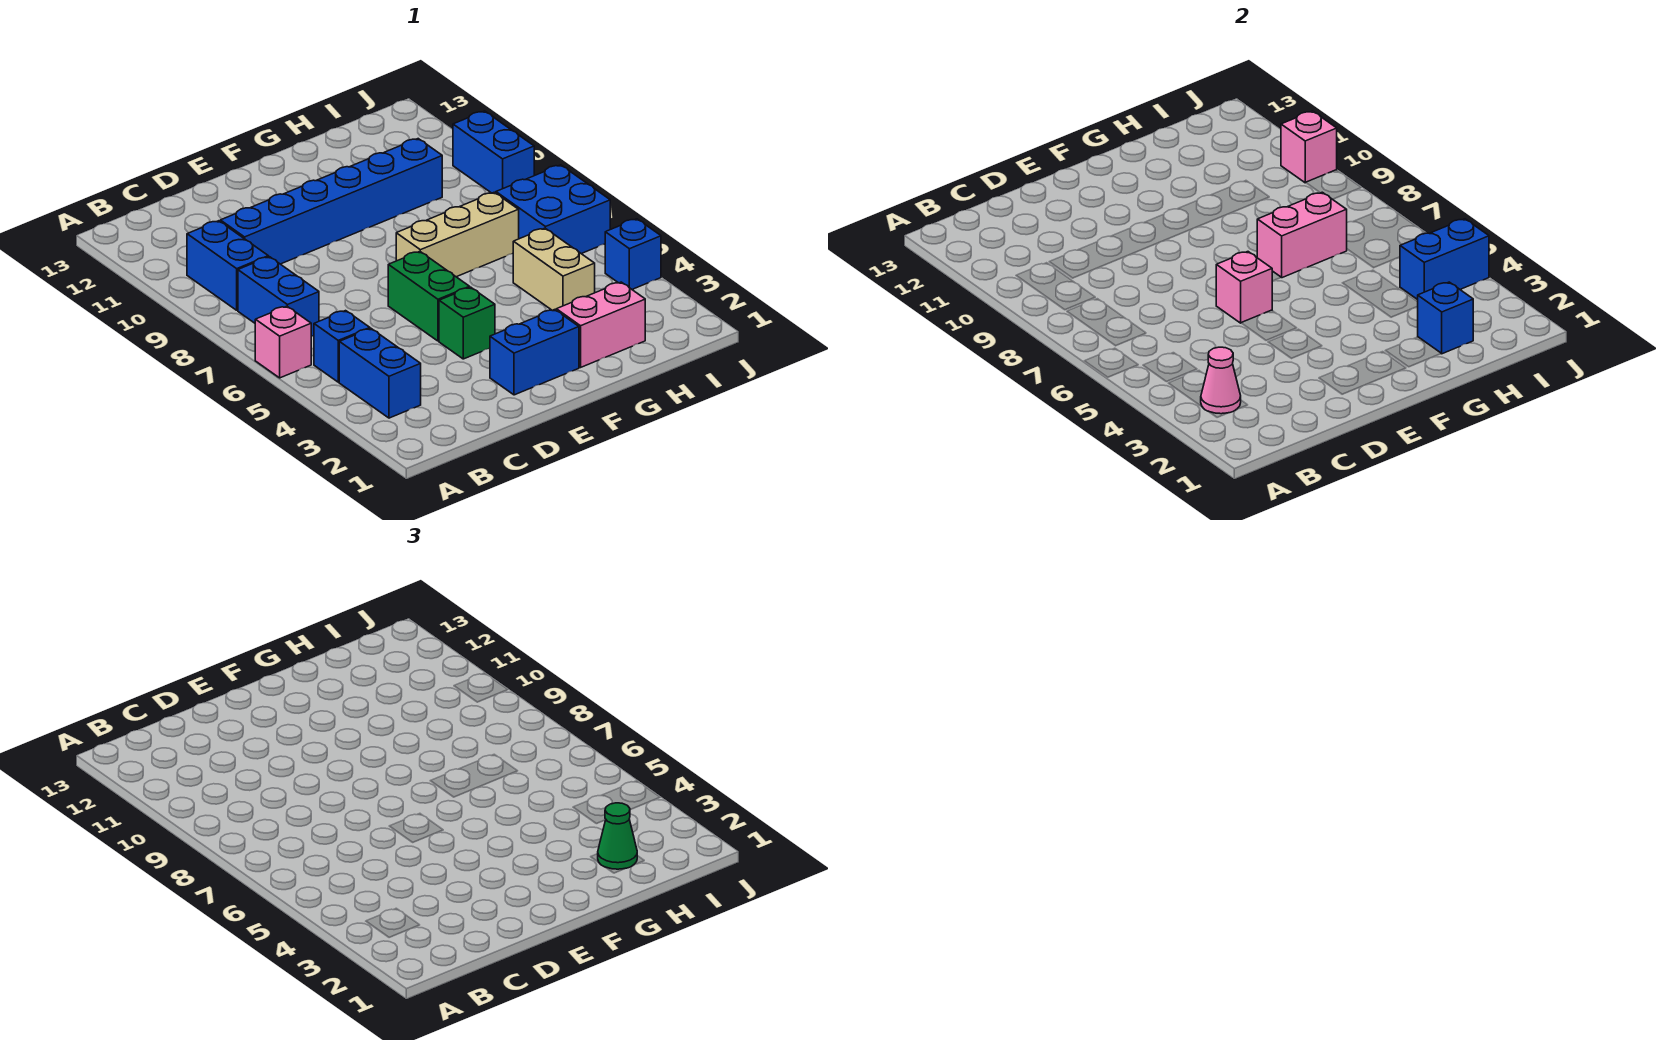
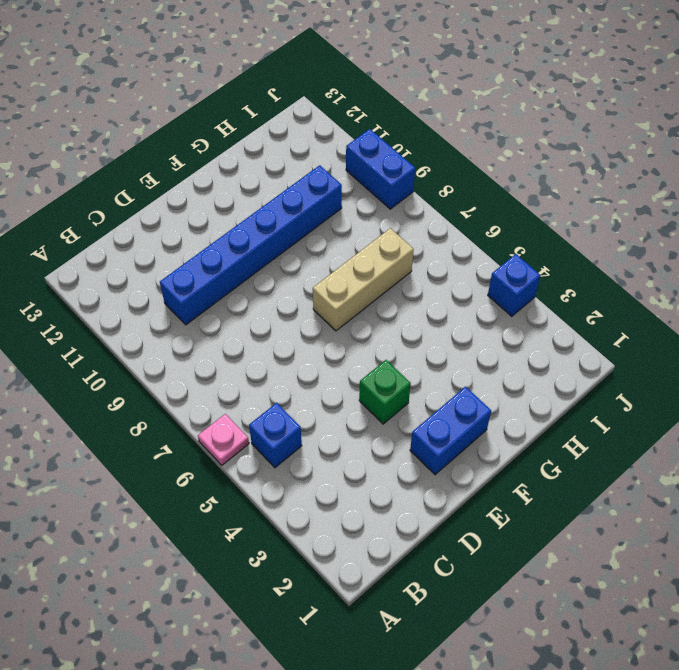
pink 1x1 plate [198,414,249,465] -> pink 1x1 brick [255,306,311,378]
none -> blue 1x2 brick [339,329,421,418]
none -> blue 1x2 brick [238,257,319,336]
none -> blue 1x2 brick [187,221,268,310]

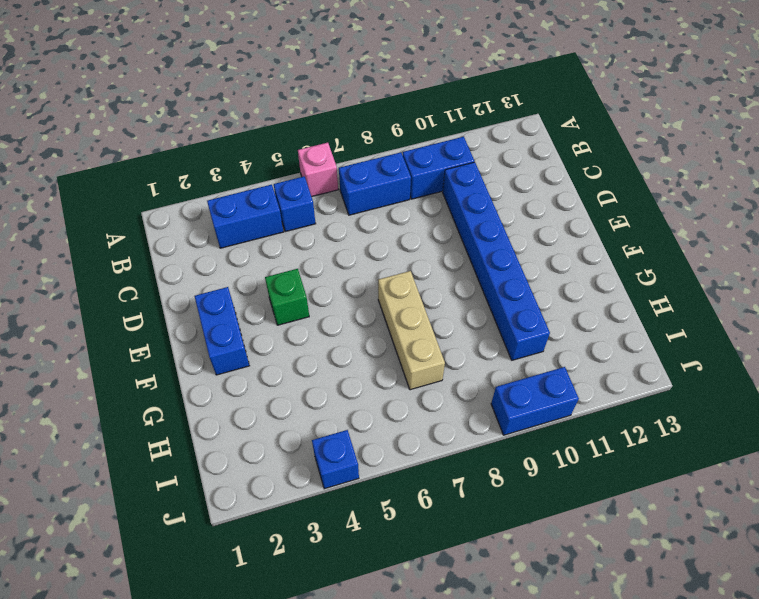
none -> green 1x2 brick [388,252,470,341]
none -> pink 1x2 brick [556,282,645,367]
none -> tan 1x2 brick [513,228,595,310]

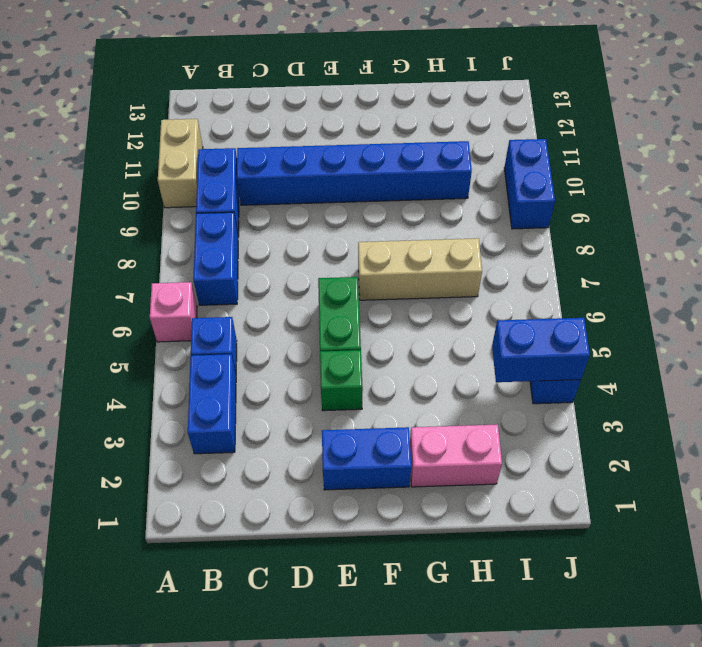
tan 1x2 brick [158,119,203,208] -> tan 1x2 brick moved to [513,228,595,310]
none -> blue 2x2 brick [496,165,610,254]
none -> pink 1x1 cone [1201,347,1241,414]
none -> pink 1x1 brick [1216,252,1272,323]

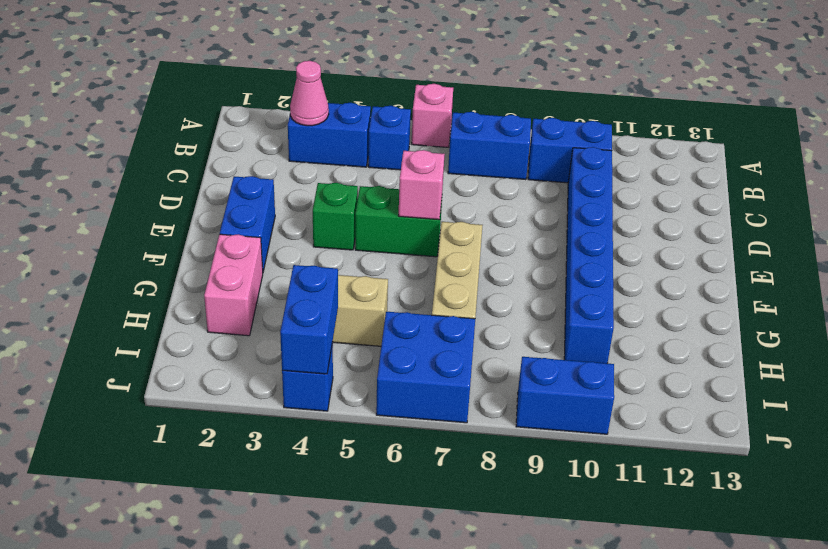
none -> pink 1x2 brick [1257,192,1347,278]
none -> blue 1x1 brick [1417,282,1473,354]
none -> pink 1x1 brick [1281,111,1337,183]

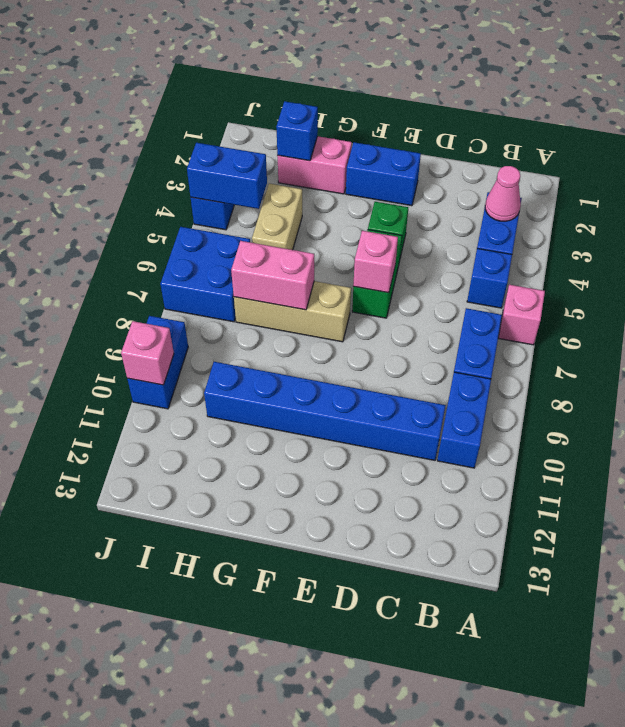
none -> green 1x1 cone [598,803,637,869]

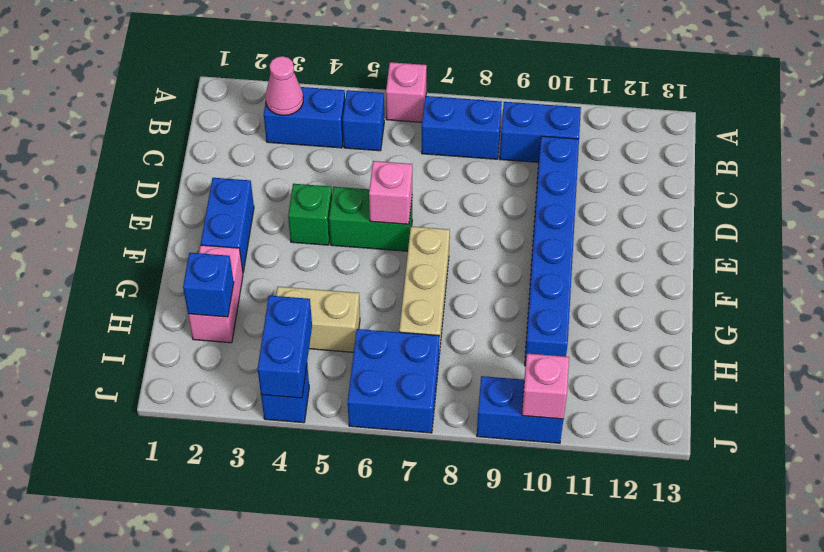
none -> pink 1x2 brick [1257,192,1347,278]
none -> green 1x1 cone [598,803,637,869]

